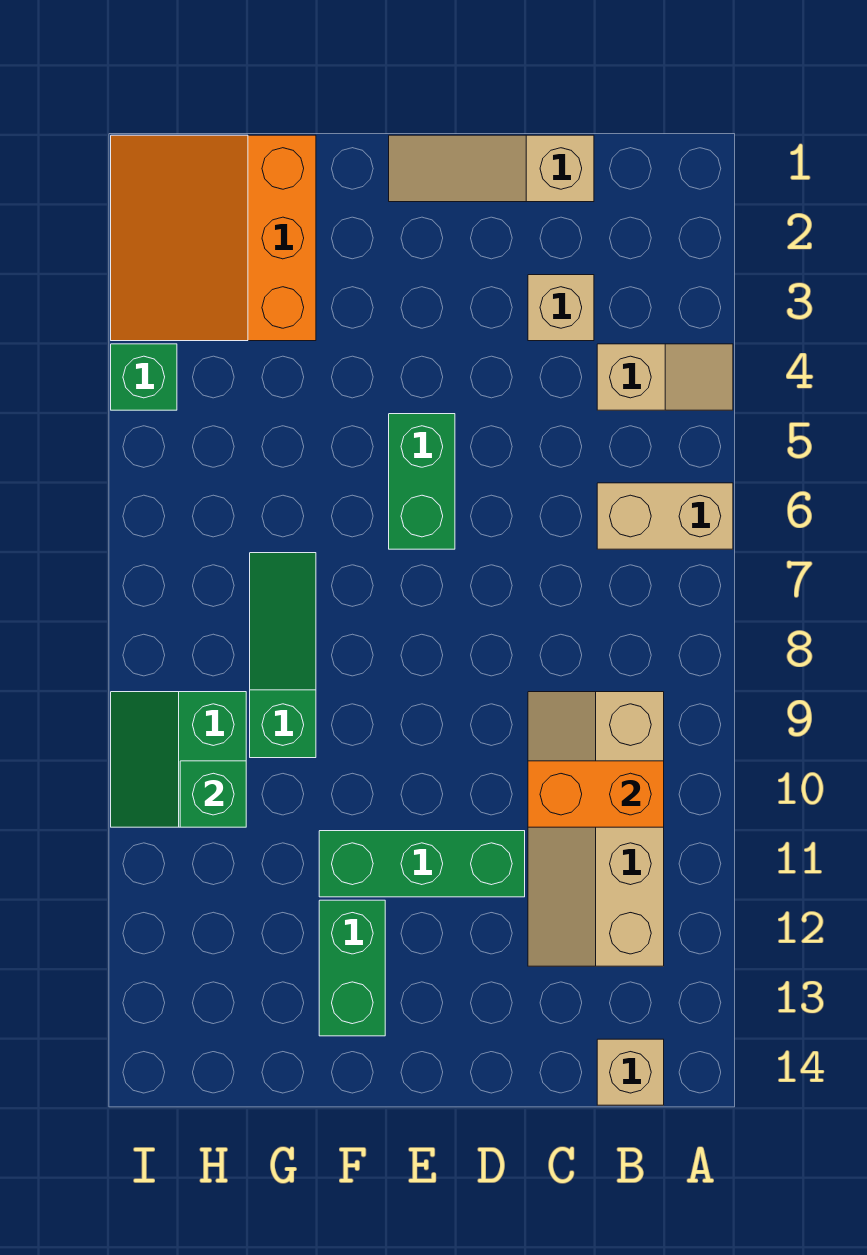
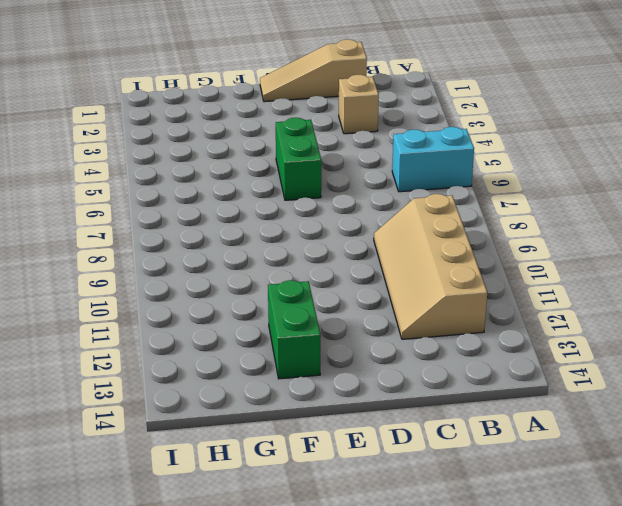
cyan 1x2 brick [392,127,474,192] -> tan 1x2 brick [597,483,733,549]
none -> tan 1x2 slope [597,344,733,410]
none -> tan 1x1 brick [597,1039,664,1105]
none -> green 1x3 brick [319,831,525,897]

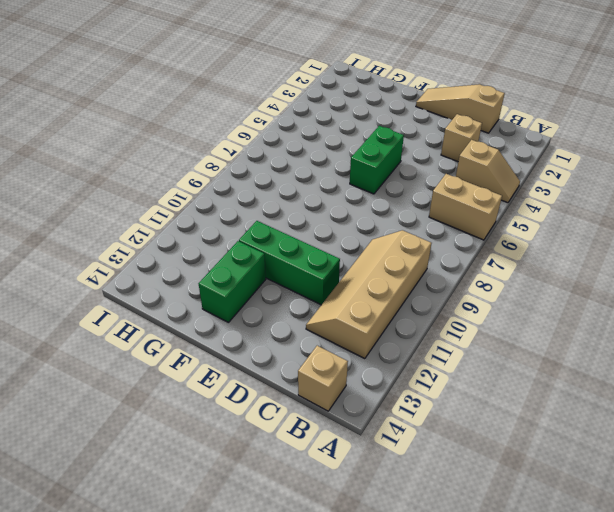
none -> orange 3x3 slope [111,135,316,341]
none -> green 1x3 slope [250,553,316,758]
none -> green 2x2 slope [111,692,246,827]

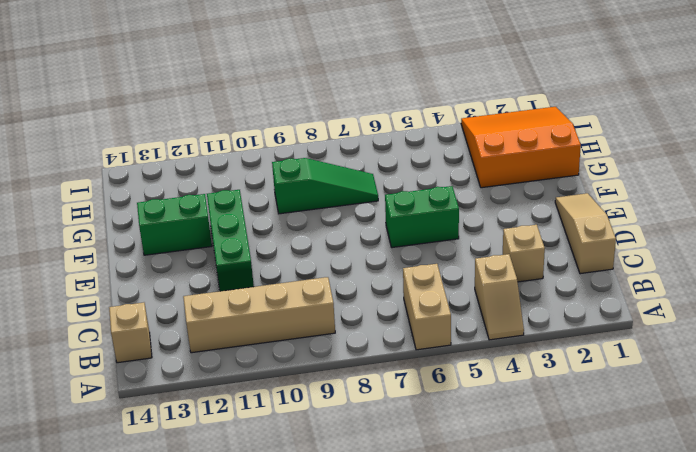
none -> green 2x2 slope [111,692,246,827]
none -> green 1x1 brick [111,344,177,410]
none -> orange 1x2 brick [528,761,664,827]

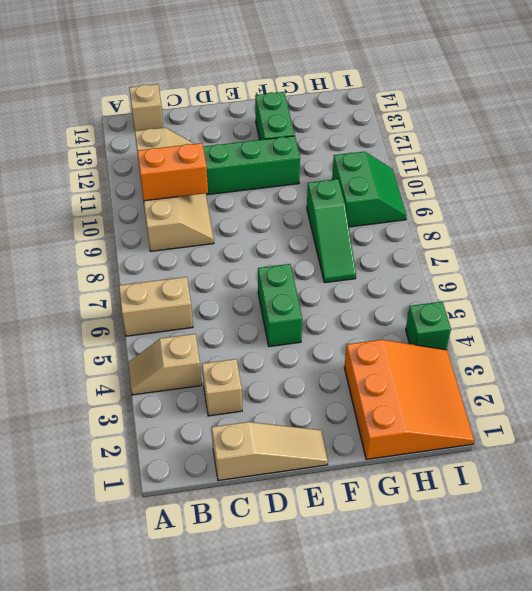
none -> green 1x1 brick [180,761,246,827]

